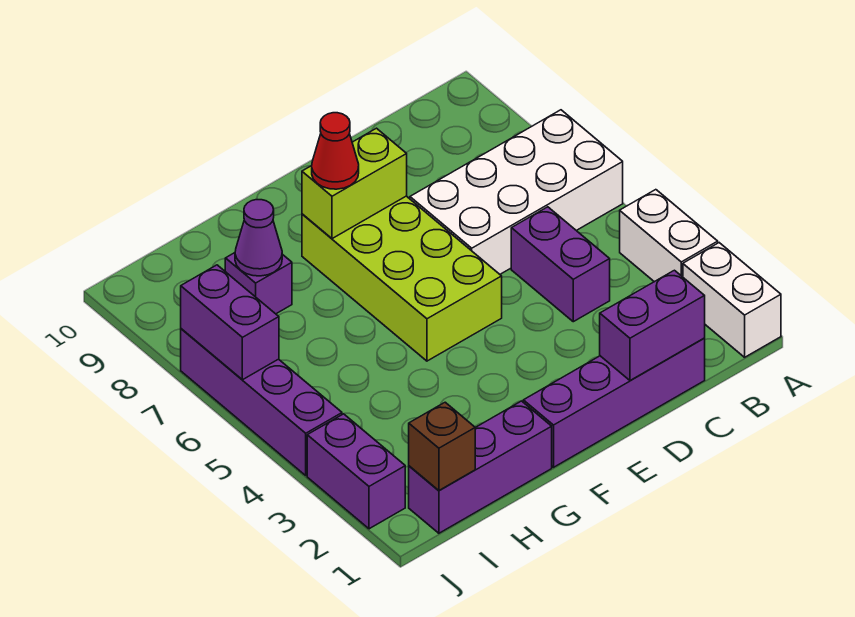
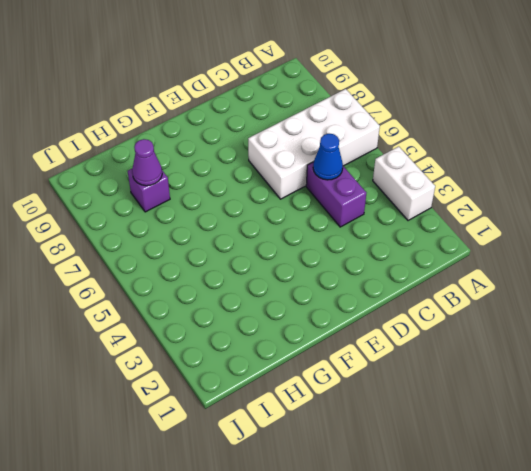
blue 1x1 cone [313,134,343,180] -> none
none -> white 1x2 brick [683,243,781,357]
none -> purple 1x4 brick [523,338,705,467]
none -> lime 2x4 brick [302,196,502,361]

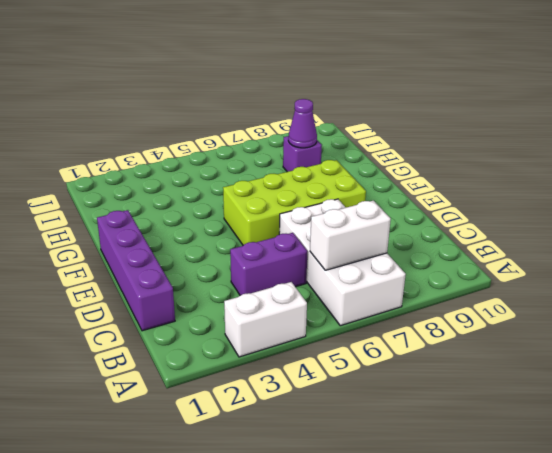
white 1x2 brick [310,200,391,270] -> white 1x2 brick moved to [683,243,781,357]
none -> purple 1x3 brick [409,401,552,533]
none -> purple 1x2 brick [307,414,405,529]
none -> purple 1x4 brick [181,329,342,475]

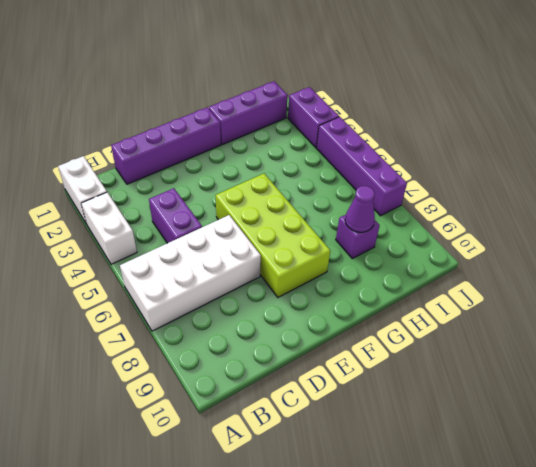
none -> purple 1x2 brick [600,270,705,380]
none -> lime 1x2 brick [302,128,407,239]
none -> brown 1x1 brick [409,402,475,491]

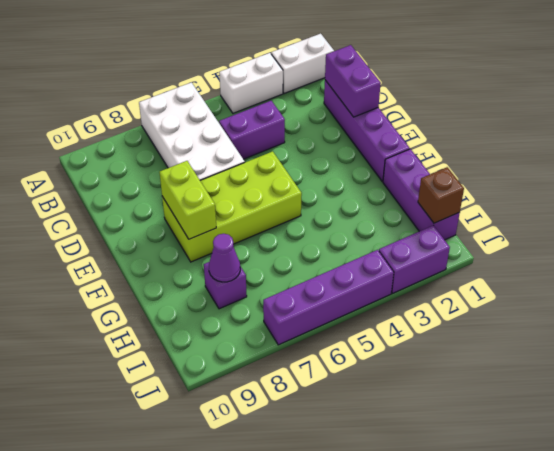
none -> purple 1x2 brick [181,265,279,380]
none -> red 1x1 cone [312,113,359,189]

